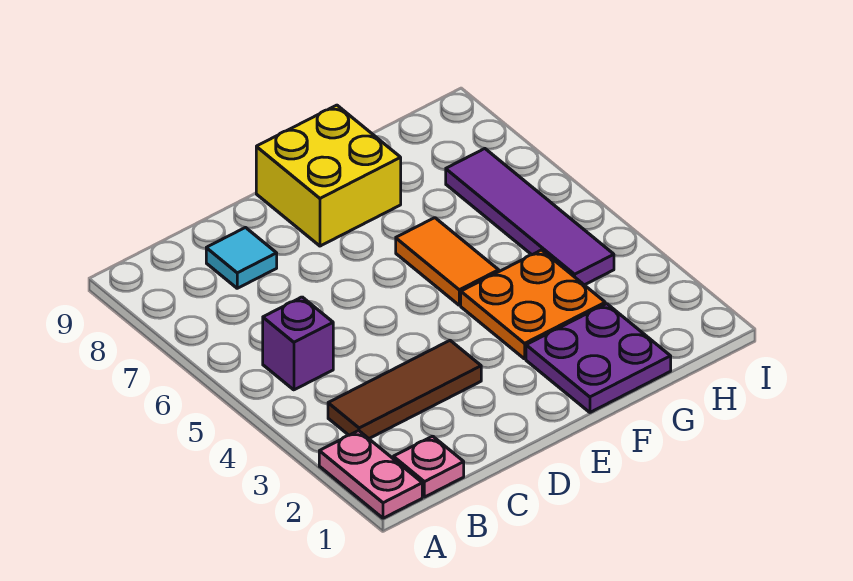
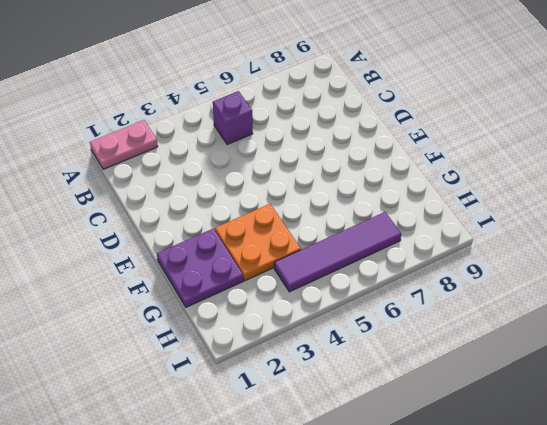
none -> pink 1x1 plate [393,436,464,497]
none -> brown 1x3 tile [328,341,481,438]

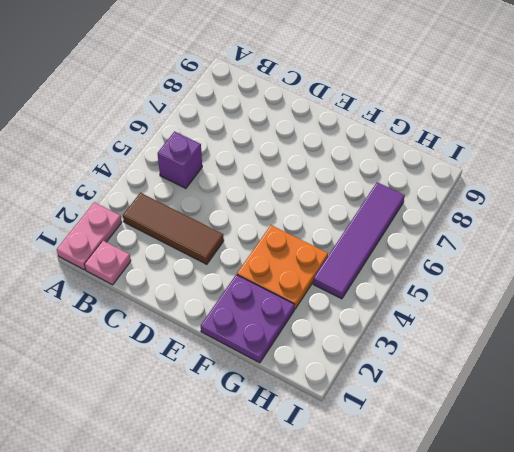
none -> cyan 1x1 tile [206,227,277,288]
none -> yellow 2x2 brick [256,105,401,246]

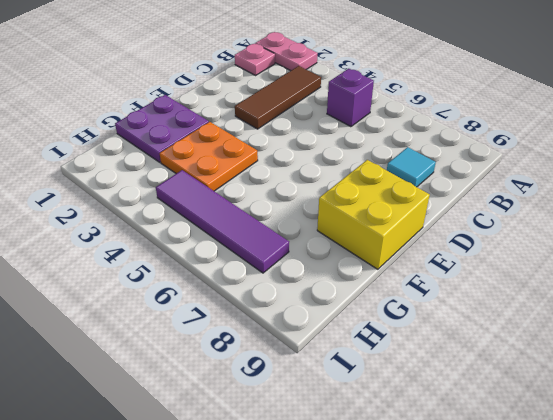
none -> orange 1x2 tile [396,218,499,305]

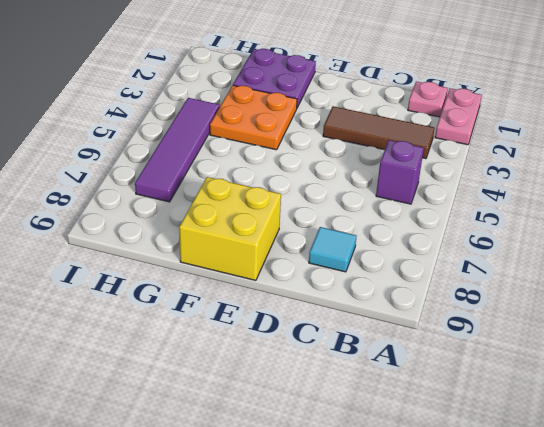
none -> orange 1x2 tile [396,218,499,305]

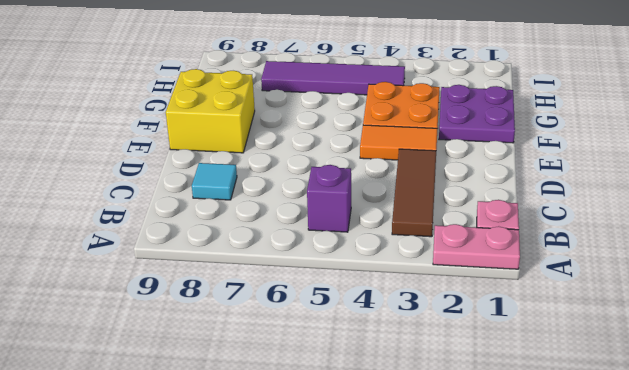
orange 1x2 tile [360,125,438,160] -> orange 1x2 tile moved to [396,218,499,305]

